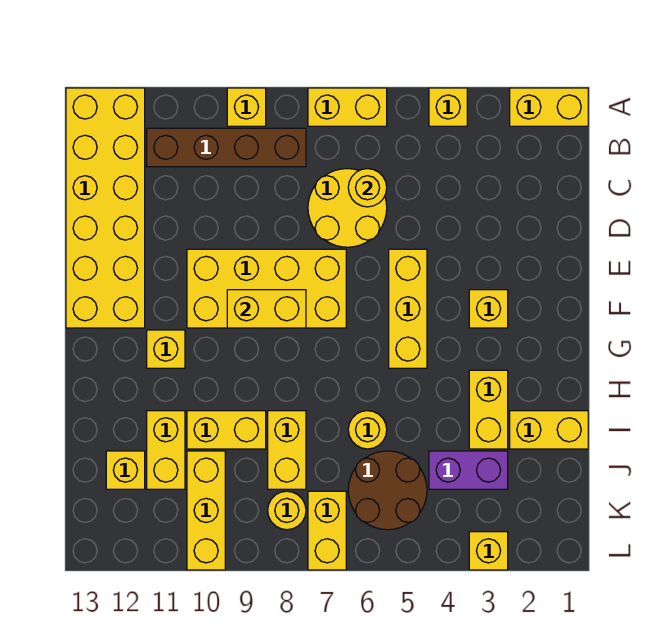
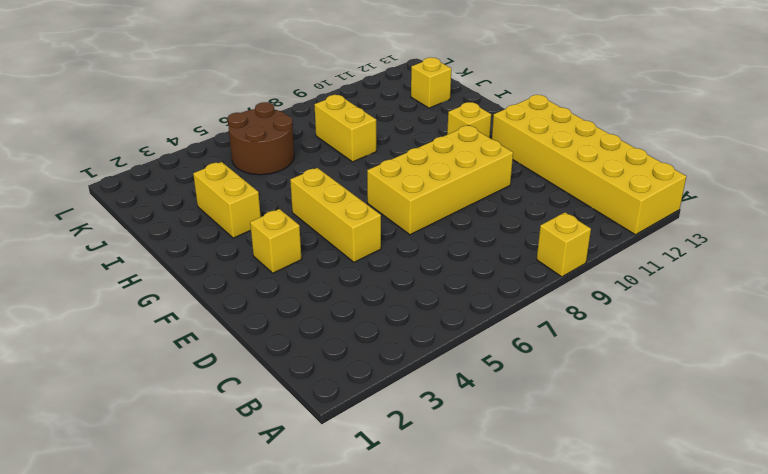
none -> yellow 1x2 brick [510,88,588,126]
none -> yellow 1x1 brick [429,88,467,126]
none -> yellow 1x2 brick [308,88,387,126]

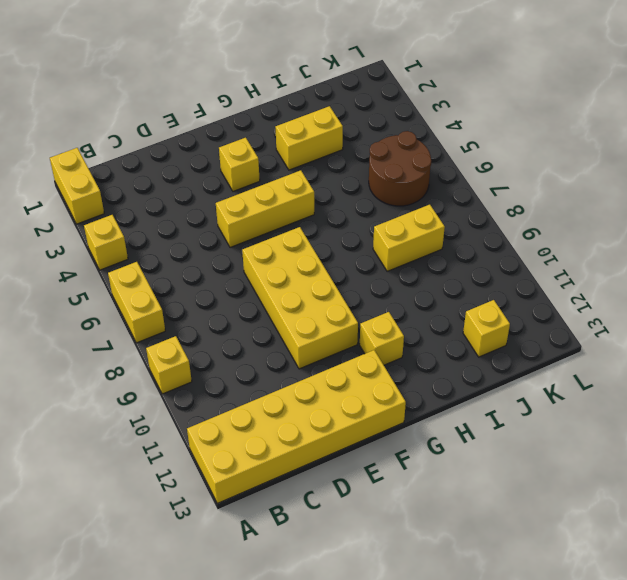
none -> brown 1x4 brick [147,128,306,167]
none -> yellow 2x2 round brick [308,169,387,247]
none -> yellow 1x2 brick [510,411,588,449]

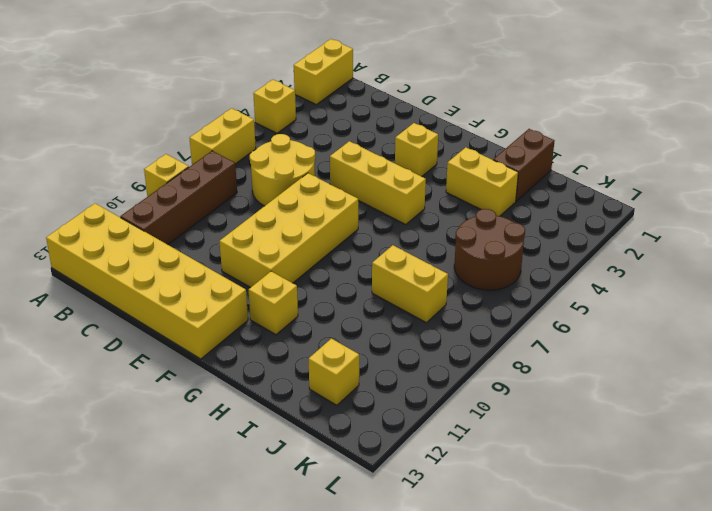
brown 1x2 brick [493,129,554,201] -> yellow 1x2 brick [510,411,588,449]
none -> yellow 1x1 round brick [348,411,387,449]
none -> yellow 1x2 brick [187,411,266,449]
none -> yellow 1x2 brick [147,411,185,489]

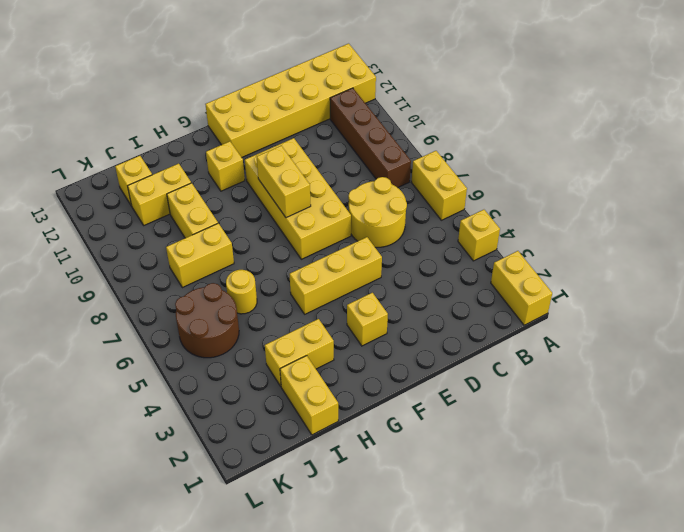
none -> yellow 1x1 brick [227,88,266,126]
none -> purple 1x2 brick [429,451,508,489]
none -> yellow 1x3 brick [187,451,225,570]

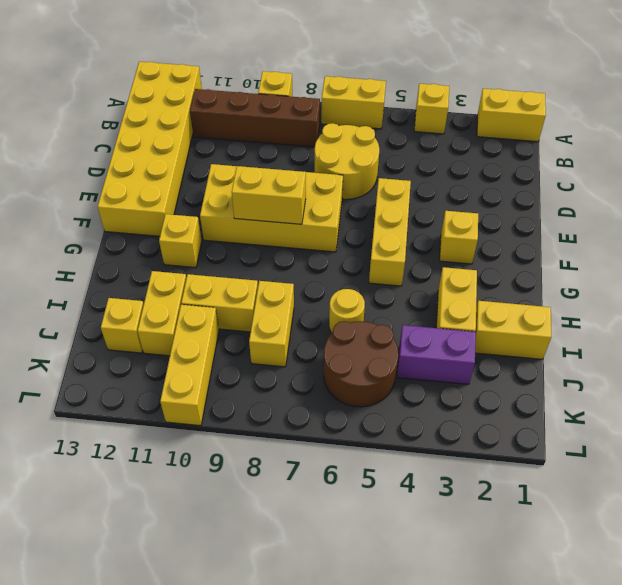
none -> yellow 1x2 brick [308,491,346,570]
none -> yellow 1x1 round brick [268,491,306,530]
none -> yellow 1x1 brick [469,532,508,570]

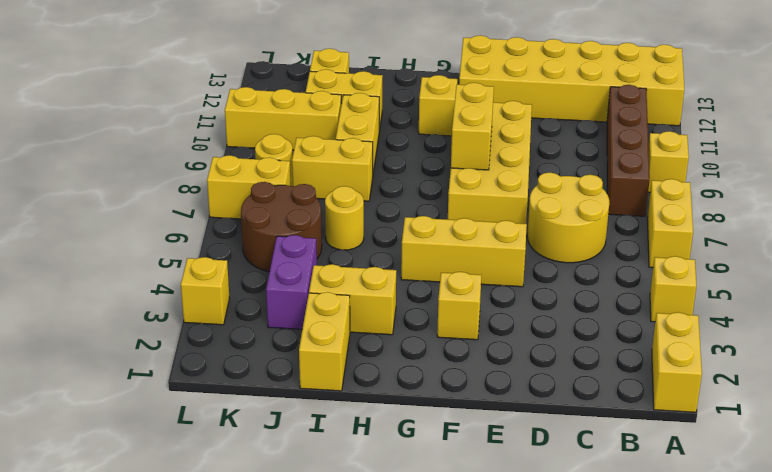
none -> yellow 1x1 round brick [348,169,387,207]

